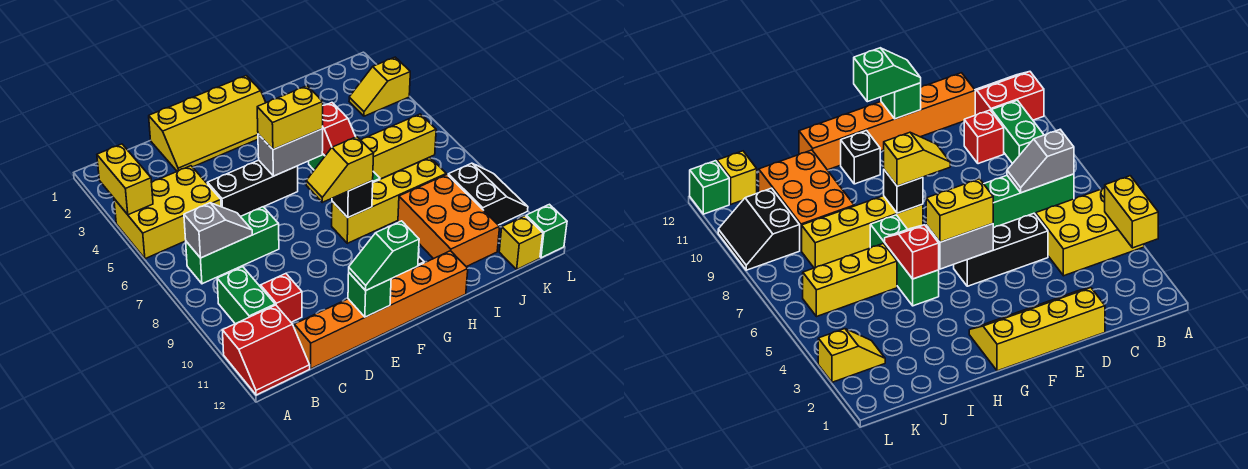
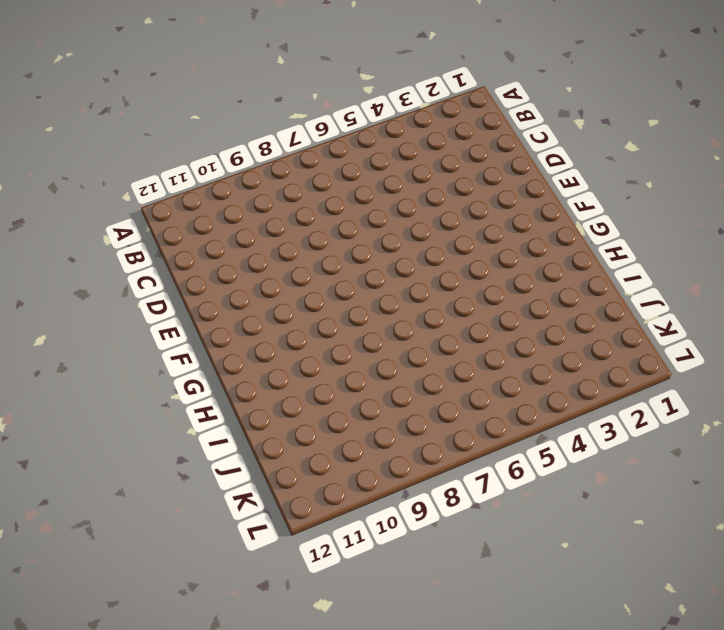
none -> yellow 2x3 brick [114,166,221,259]
none -> red 2x2 slope [222,305,310,395]
none -> green 1x3 brick [186,207,279,284]

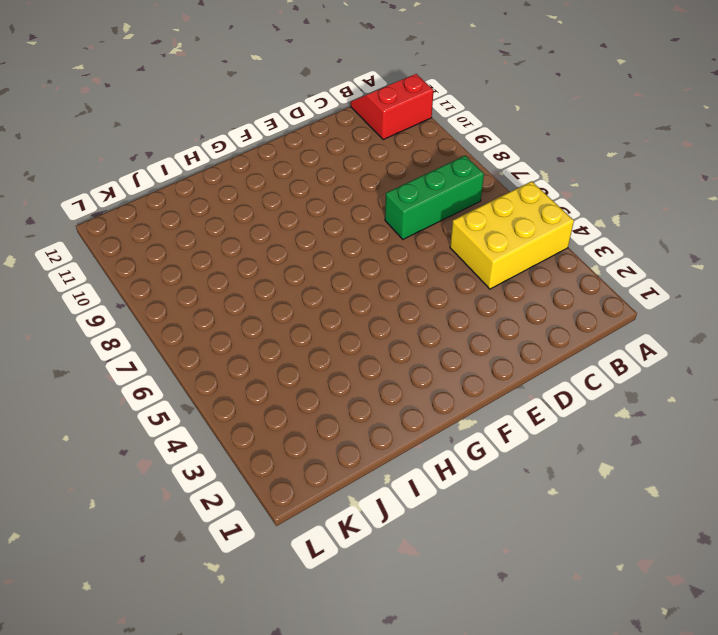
none -> green 1x2 brick [217,267,275,324]
none -> red 1x1 brick [261,274,302,322]
none -> orange 1x6 brick [294,251,468,369]

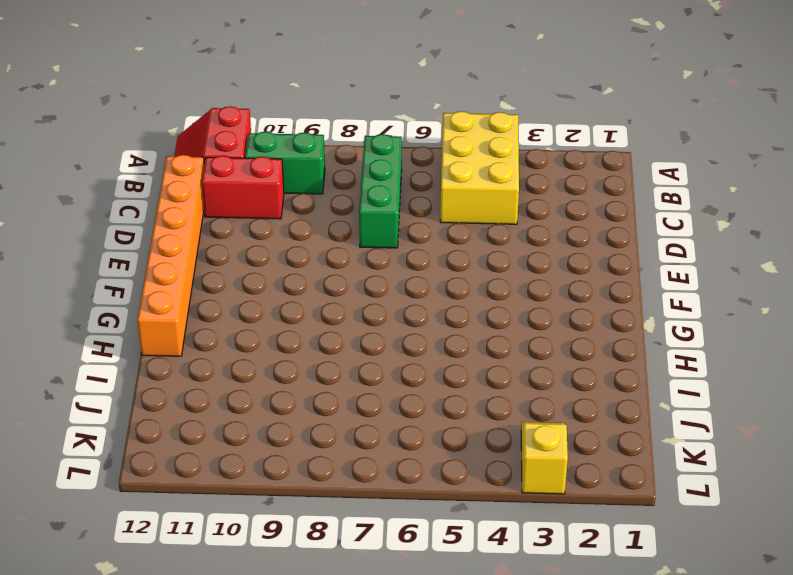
red 1x2 brick [202,156,284,219] -> red 1x1 brick [261,274,302,322]
none -> yellow 2x4 slope [149,76,266,171]
none -> black 1x3 brick [208,160,298,217]
none -> yellow 1x4 brick [332,157,446,243]

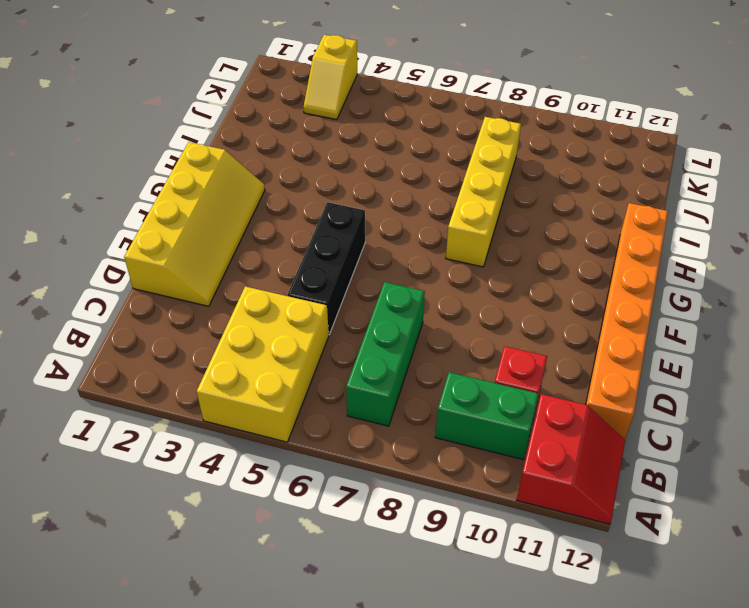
none -> black 1x1 brick [841,131,880,184]
none -> green 1x3 brick [870,215,939,306]
none -> yellow 1x3 brick [361,114,436,179]

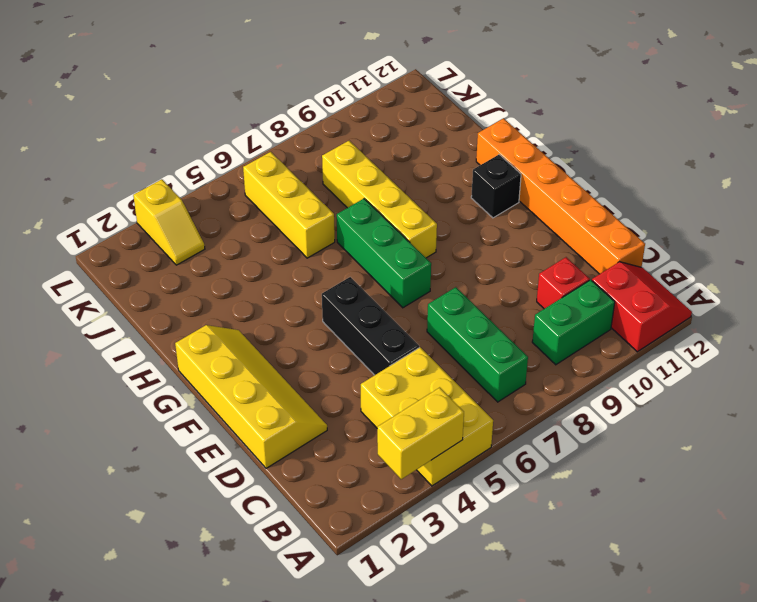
green 1x3 brick [337,199,431,308] -> green 1x3 brick turned to [870,215,939,306]
none -> orange 2x3 brick [398,174,500,267]
none -> black 2x2 slope [448,163,528,225]
none -> yellow 1x1 brick [499,216,543,269]

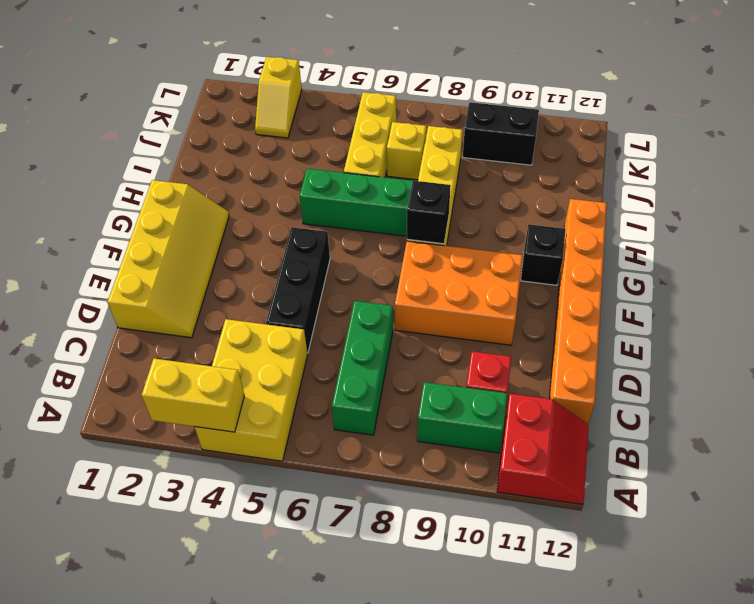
orange 2x3 brick [395,241,523,345] -> orange 2x3 brick moved to [398,174,500,267]
yellow 1x1 brick [387,122,426,180] -> yellow 1x1 brick moved to [499,216,543,269]
none -> green 1x1 brick [526,204,567,258]
none -> grey 1x2 slope [184,203,252,258]
none -> green 1x1 brick [348,273,391,317]

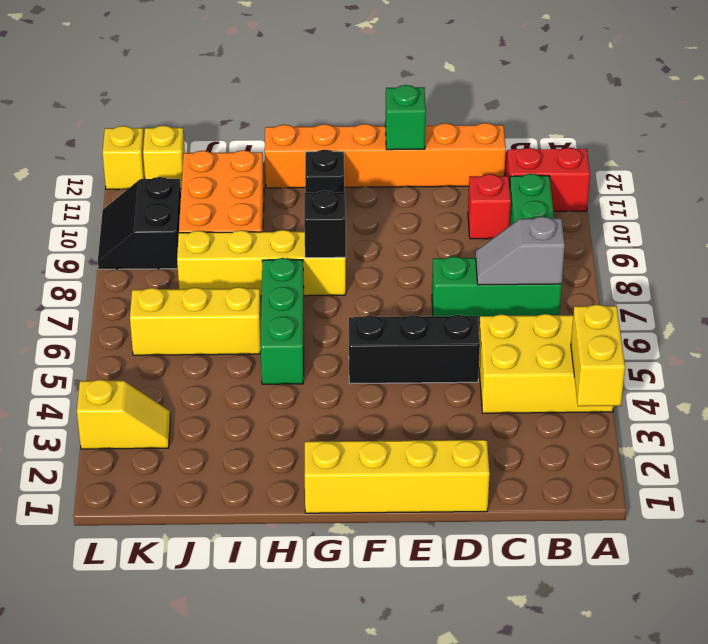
yellow 1x1 brick [103,126,145,189] -> green 1x1 brick [526,204,567,258]
none -> grey 1x2 brick [258,129,323,176]
none -> red 1x2 slope [322,103,355,156]
none -> green 1x2 slope [349,221,419,291]

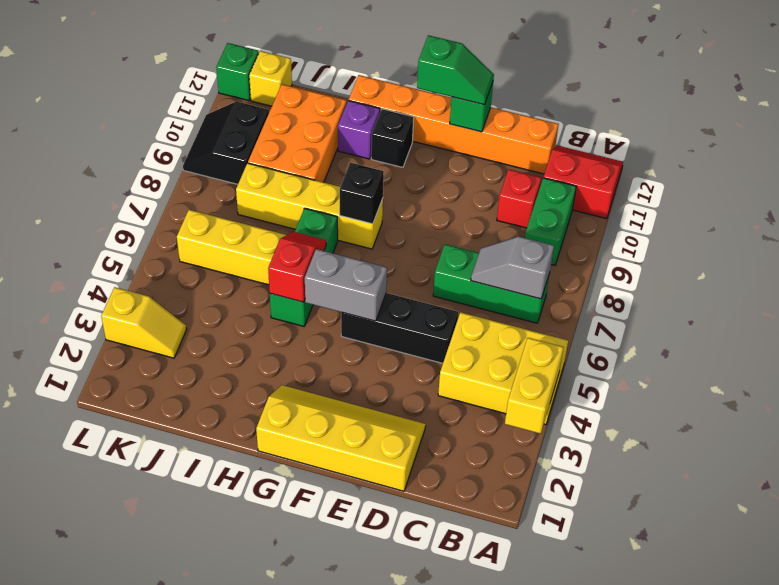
purple 1x1 brick [338,101,380,159] -> none
none -> yellow 1x2 brick [257,86,323,150]
none -> yellow 1x2 slope [306,137,374,202]

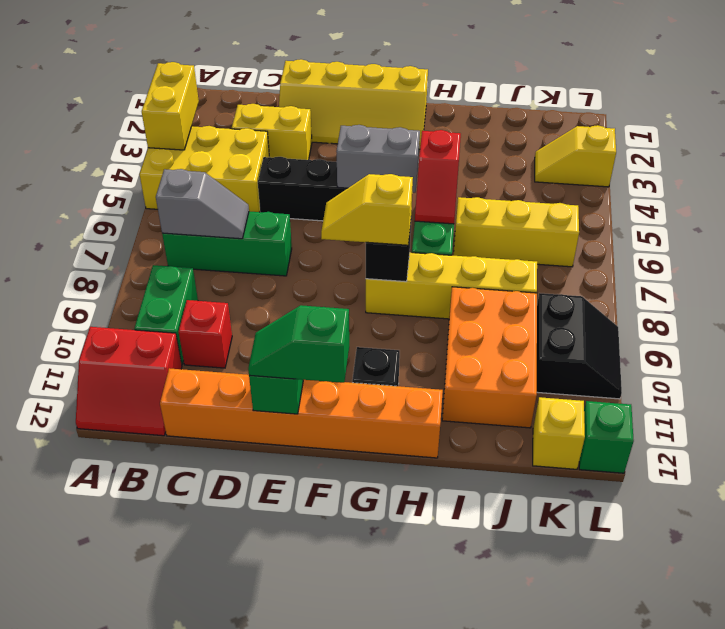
yellow 1x2 brick [232,104,312,160] -> yellow 1x2 brick moved to [257,86,323,150]

